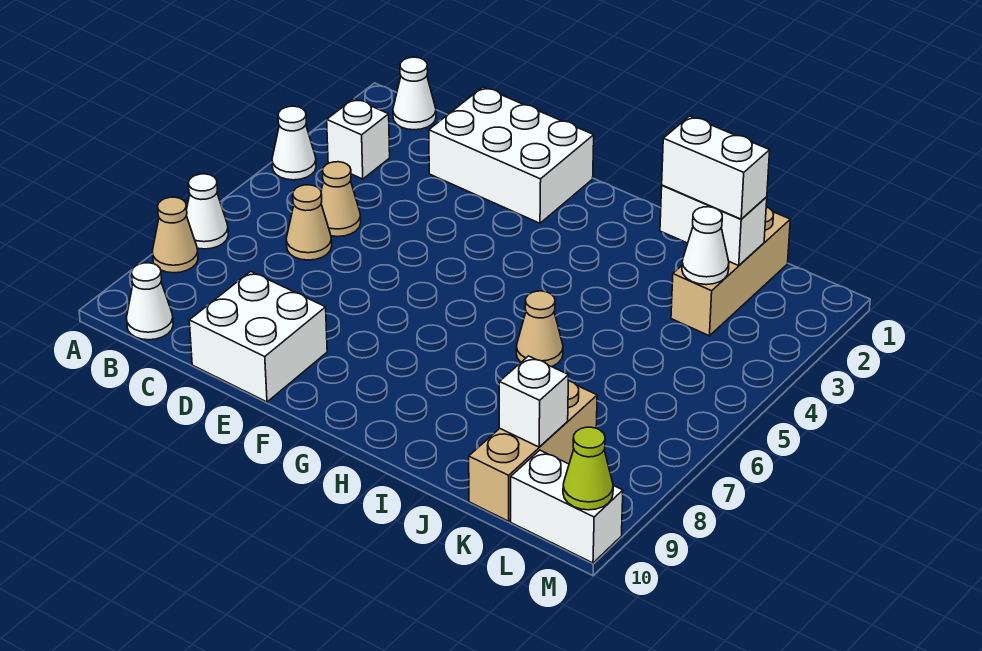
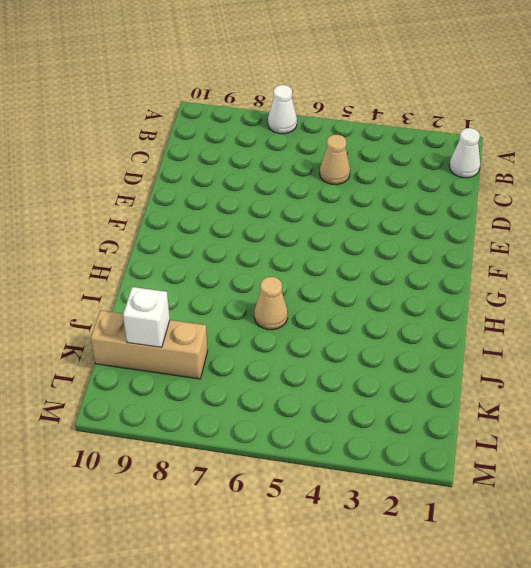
none -> white 1x1 cone [272,106,316,180]
none -> tan 1x1 cone [152,197,198,273]
none -> white 1x1 brick [327,99,390,179]

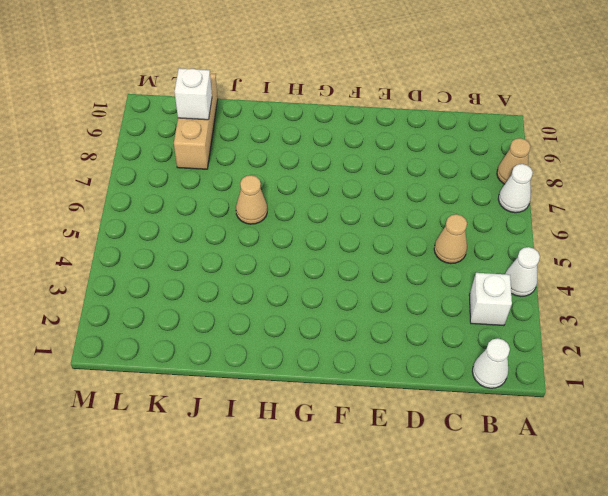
none -> white 1x1 cone [127,263,173,340]
none -> tan 1x1 cone [286,185,332,260]
none -> white 2x3 brick [429,87,594,223]

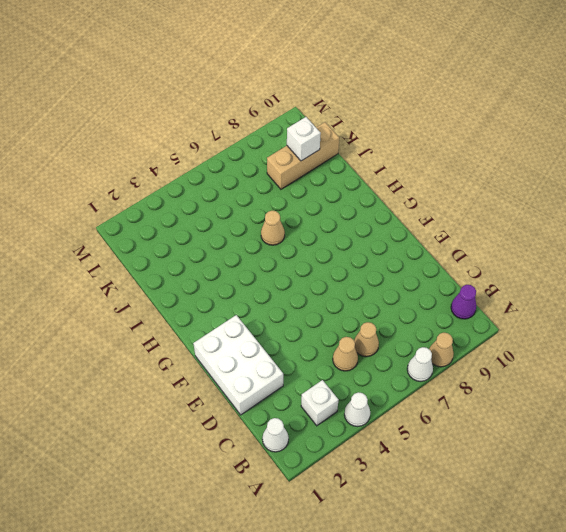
purple 1x1 cone [451,285,476,319] -> white 1x1 cone [127,263,173,340]
none -> white 2x2 brick [189,271,327,402]
none -> tan 1x3 brick [671,207,790,336]
none -> white 1x2 brick [511,450,623,563]

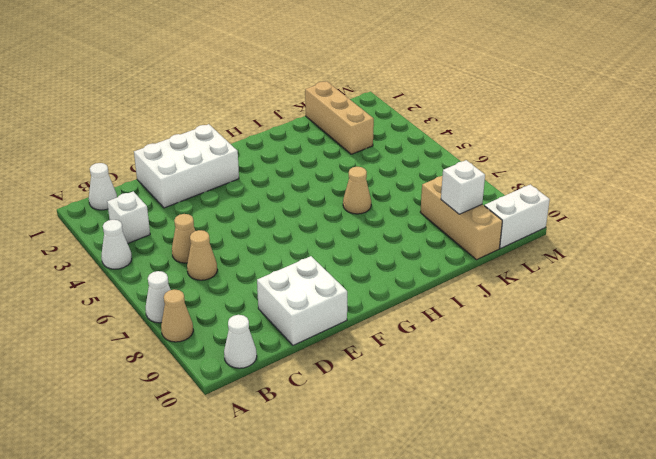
none -> white 1x2 brick [660,185,767,265]
none -> white 1x1 cone [682,207,729,285]
none -> lime 1x1 cone [563,427,613,510]

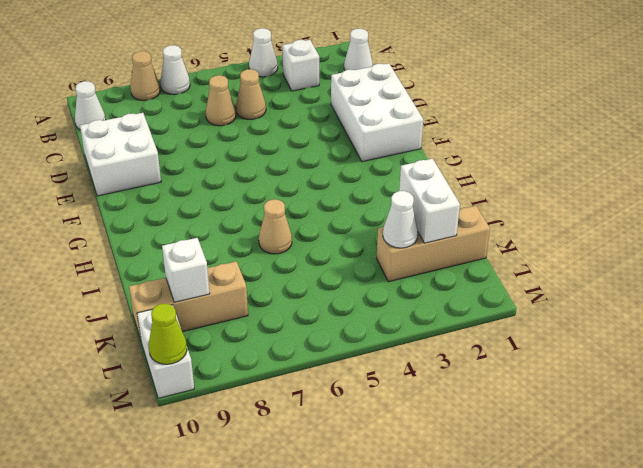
none -> white 1x2 brick [662,116,770,219]

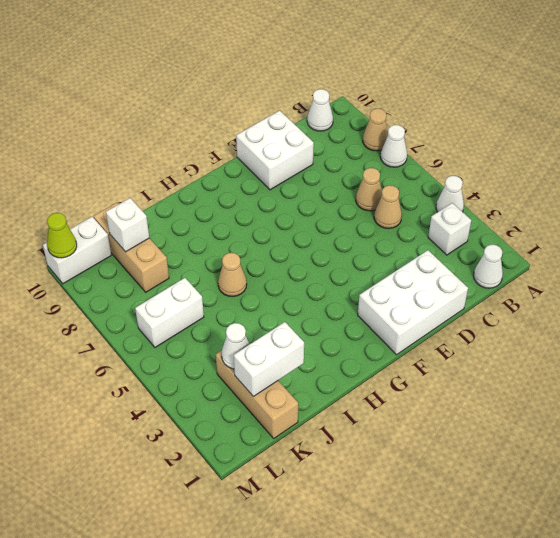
white 1x2 brick [135,278,204,347] -> white 1x2 brick moved to [662,116,770,219]

